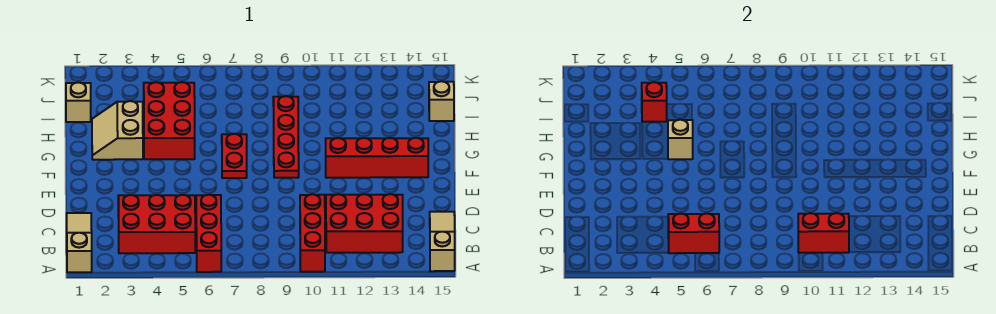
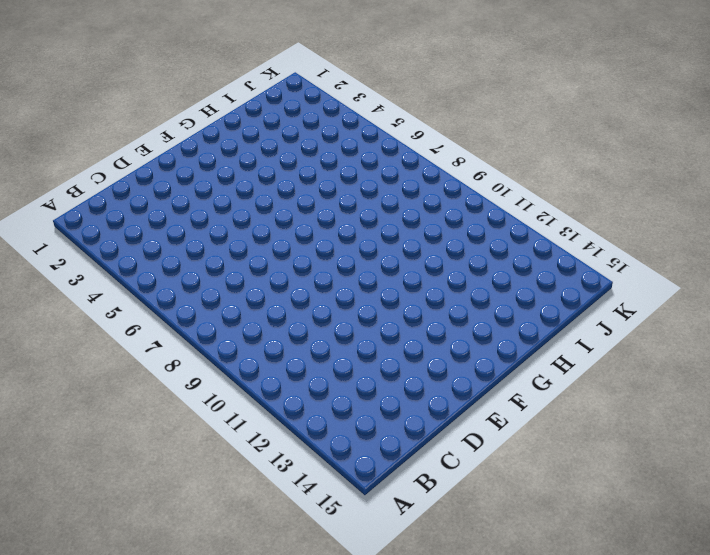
none -> tan 1x3 slope [67,213,92,272]
none -> red 1x3 brick [196,195,221,272]
none -> red 1x3 brick [300,194,325,272]

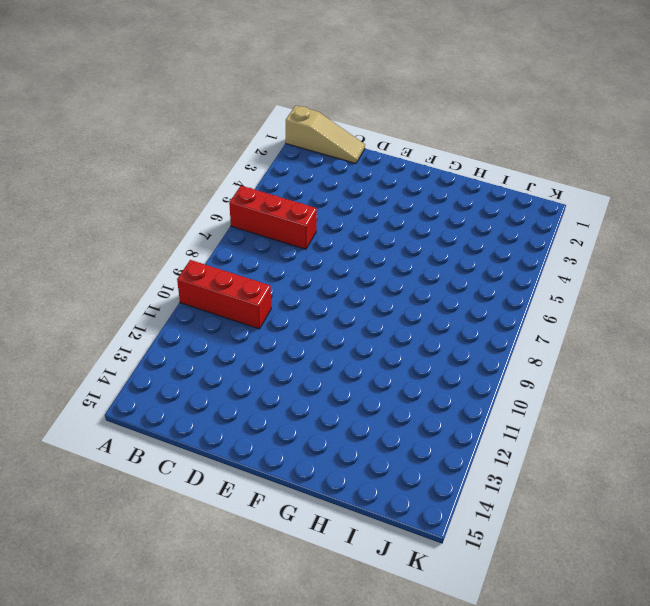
none -> tan 1x3 slope [430,212,455,271]
none -> red 2x3 brick [118,195,195,253]
none -> red 2x3 brick [326,194,403,253]

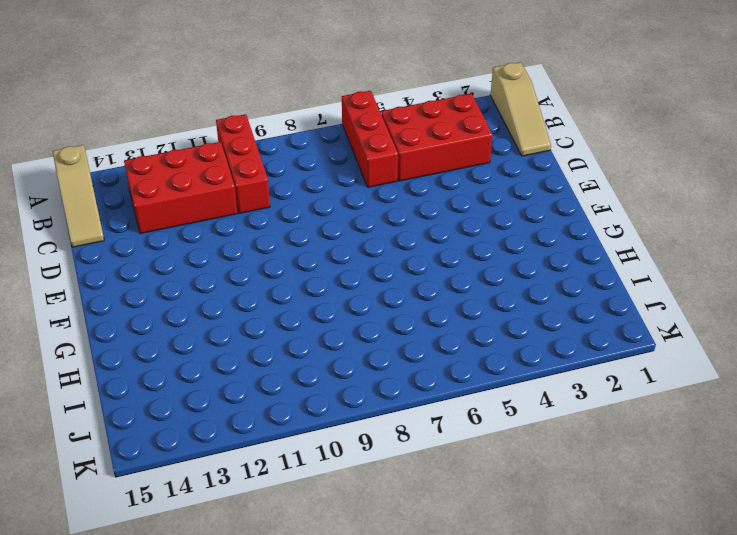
none -> red 1x2 plate [222,134,247,178]
none -> red 1x4 plate [273,96,299,178]
none -> red 1x4 brick [326,138,428,178]

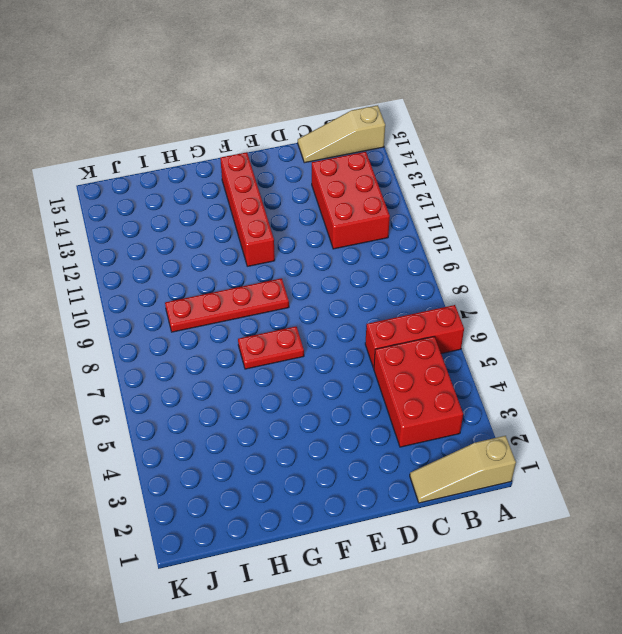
none -> red 1x3 brick [300,194,325,272]
none -> tan 2x2 slope [92,101,143,160]
none -> red 2x3 brick [144,82,195,159]

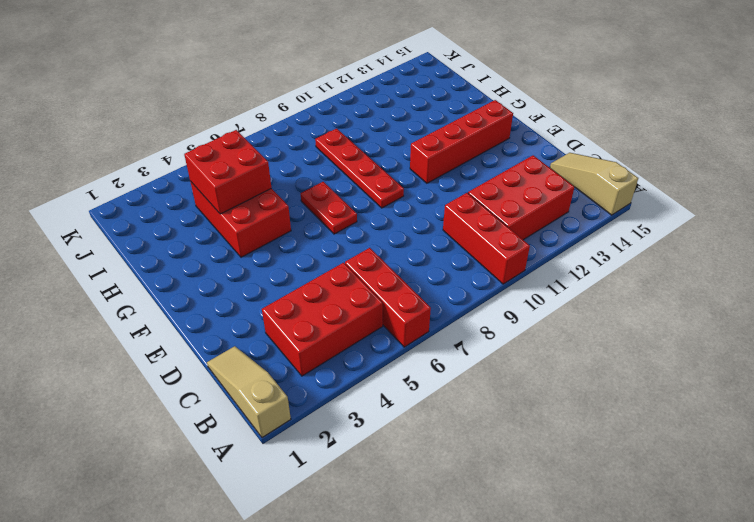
red 2x2 brick [184,130,271,214] -> red 1x1 brick [642,82,667,122]
none -> tan 2x2 slope [92,101,143,160]
none -> tan 1x1 brick [66,82,91,122]
none -> tan 1x1 brick [429,81,454,121]

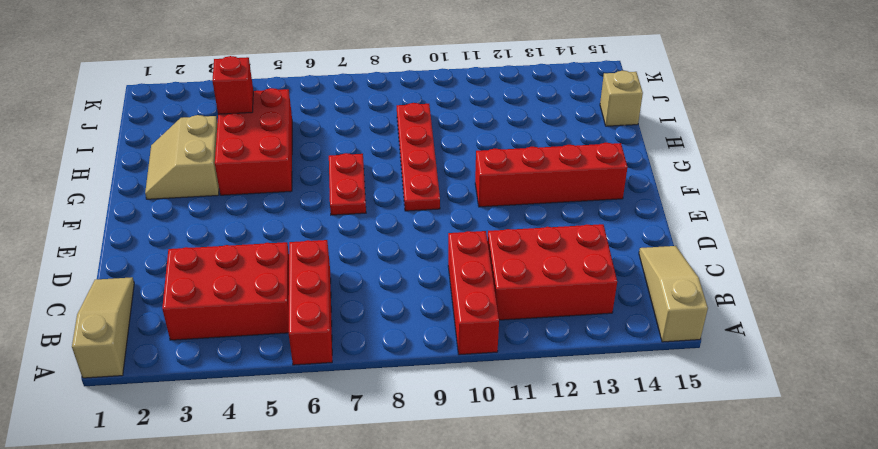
none -> tan 1x1 brick [66,82,91,122]
none -> red 1x2 brick [668,213,719,253]
none -> red 1x2 brick [798,213,849,253]

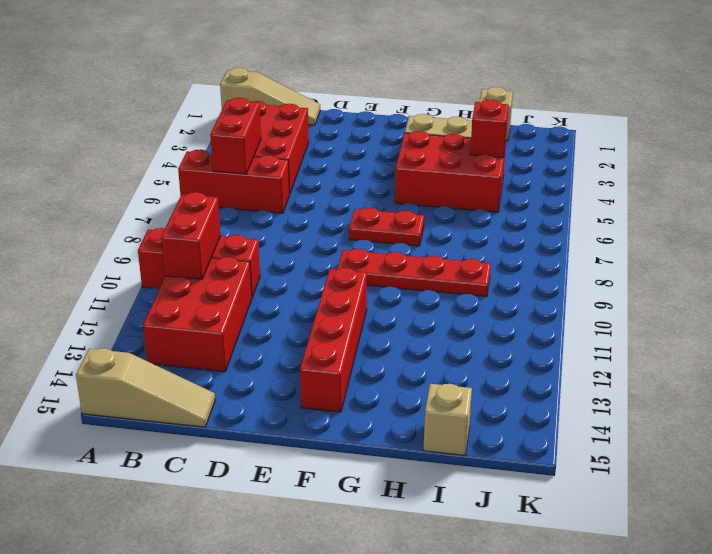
none -> tan 1x1 brick [668,120,693,159]

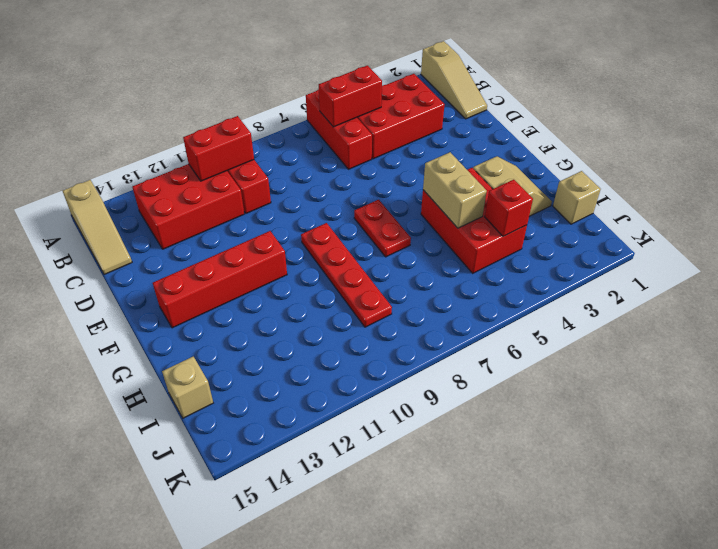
tan 1x2 brick [423,152,487,228] -> tan 1x1 brick [668,120,693,159]

